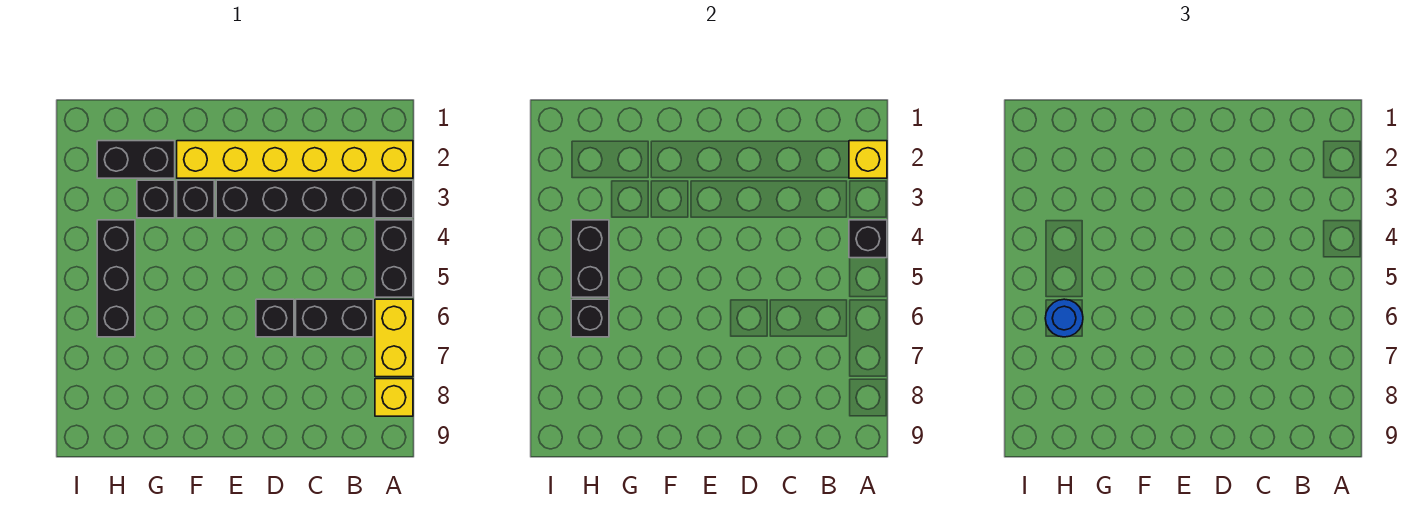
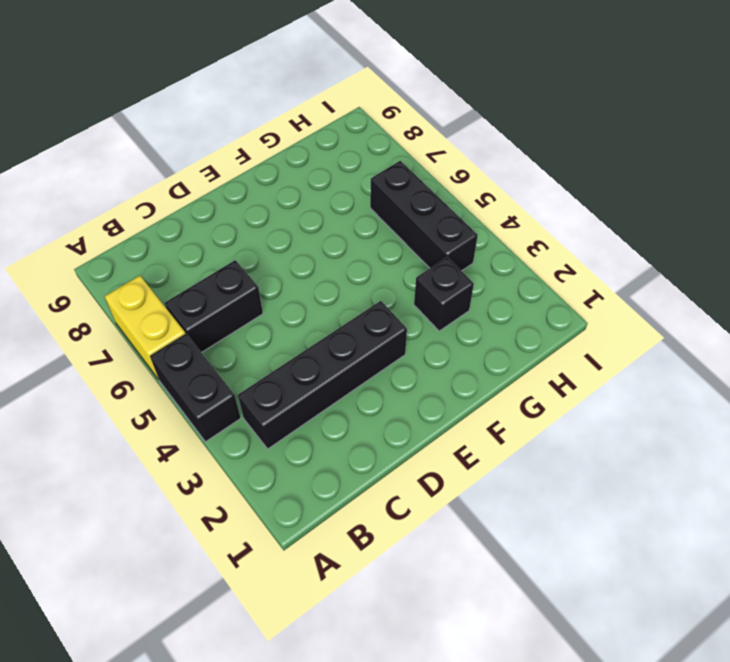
none -> yellow 1x6 brick [177,141,413,178]
none -> black 1x1 brick [375,180,413,218]
none -> yellow 1x1 brick [375,379,413,416]

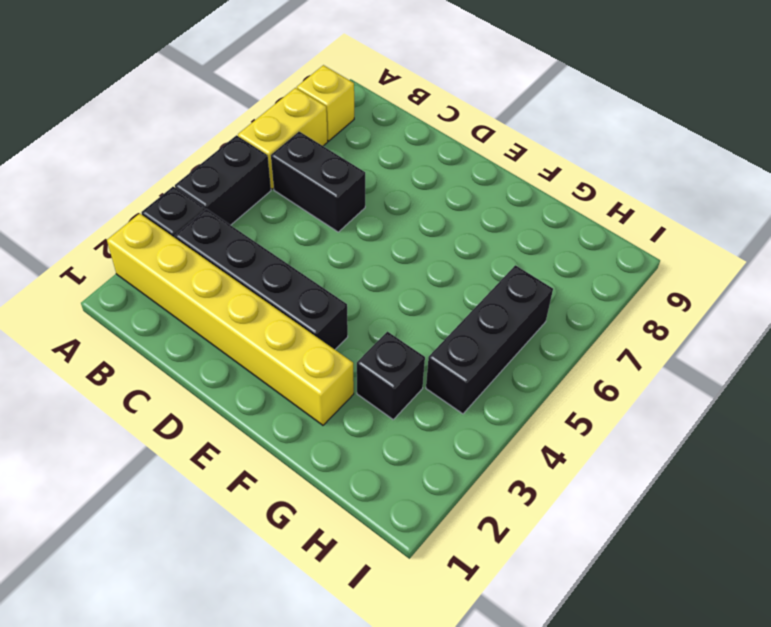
none -> black 1x1 brick [256,299,294,337]
none -> black 1x1 brick [177,180,214,218]
none -> black 1x2 brick [97,141,175,178]

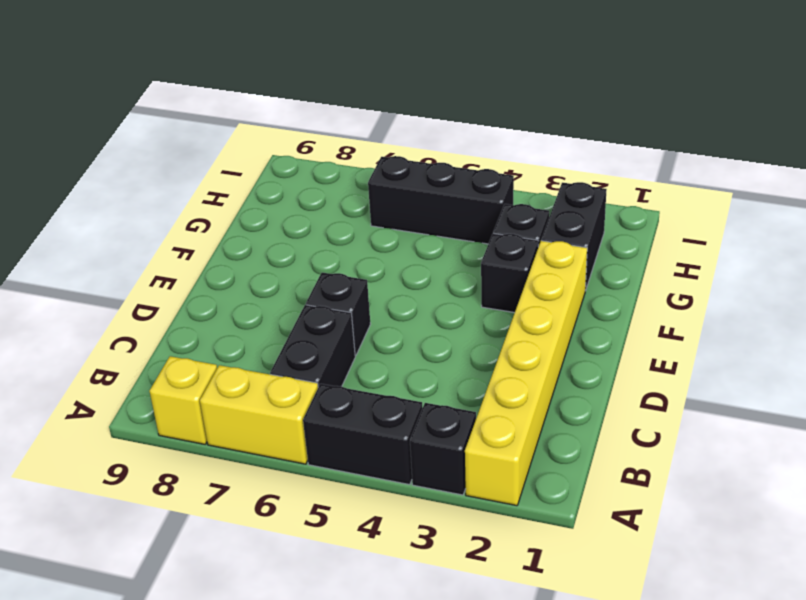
none -> black 1x4 brick [216,180,373,218]
none -> yellow 1x1 brick [849,141,887,178]
none -> black 1x1 brick [849,220,887,258]

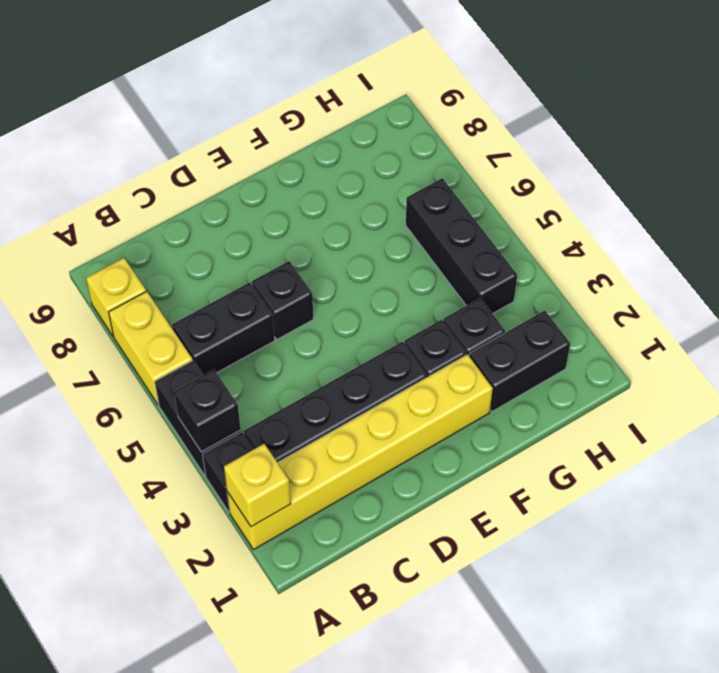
none -> black 1x2 brick [571,220,609,297]
none -> black 1x1 brick [571,299,609,337]
none -> blue 1x1 round brick [1045,299,1083,337]

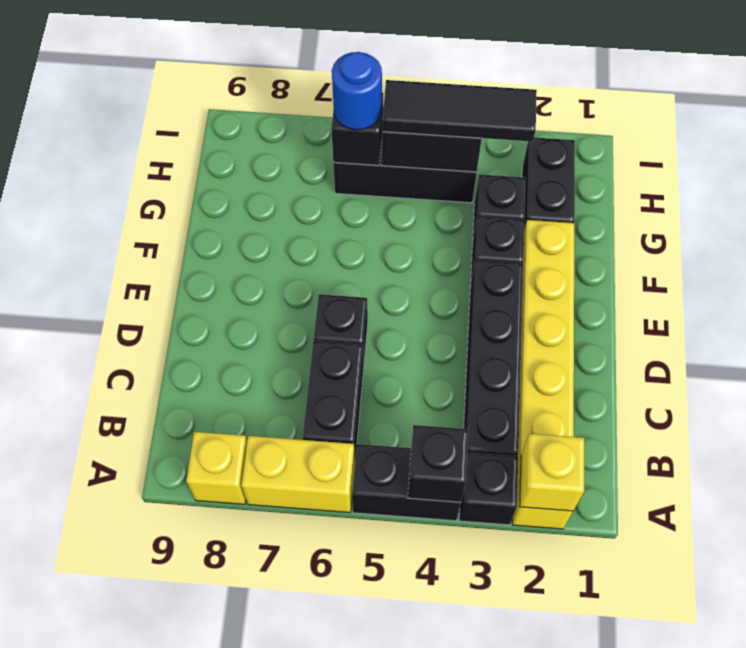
black 1x3 tile [382,80,537,141] -> none

